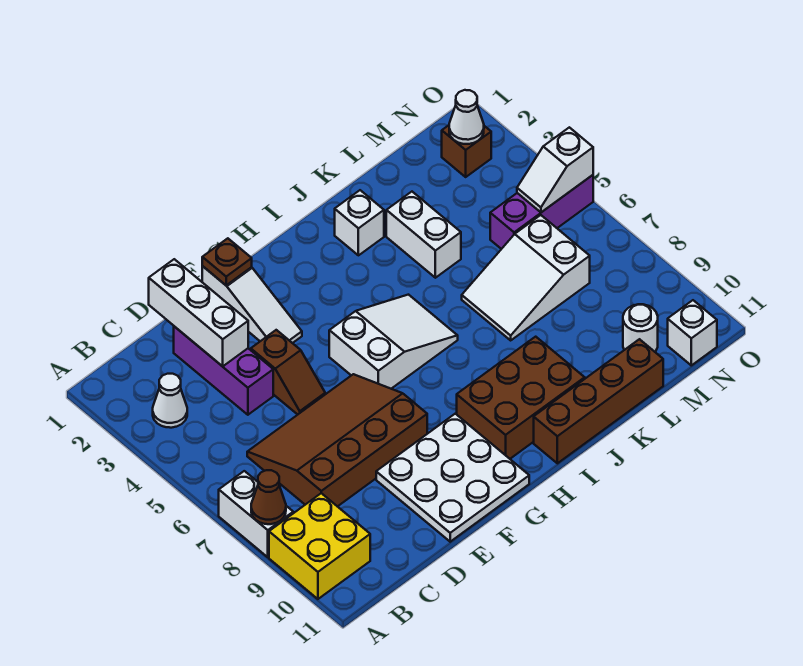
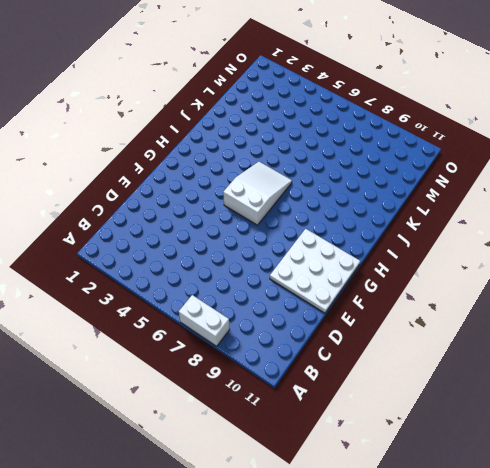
none -> yellow 2x2 brick [269,493,370,599]
none -> white 1x1 cone [153,374,187,428]
none -> brown 3x4 slope [247,374,427,507]

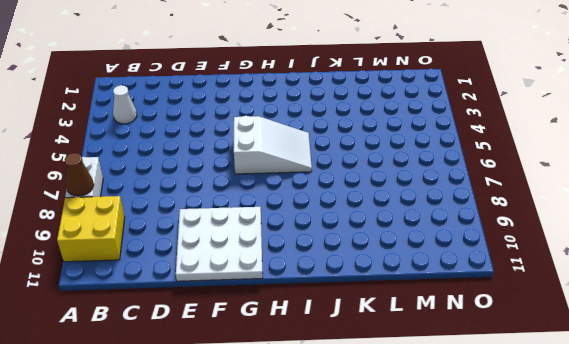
none -> brown 3x4 slope [247,374,427,507]
none -> purple 1x3 brick [174,326,273,415]
none -> brown 1x2 slope [251,330,325,415]

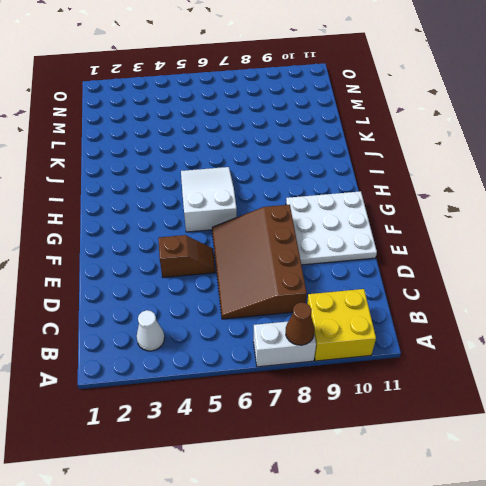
none -> purple 1x3 brick [174,326,273,415]
none -> white 1x3 slope [202,266,302,343]
none -> brown 2x3 brick [457,337,585,459]

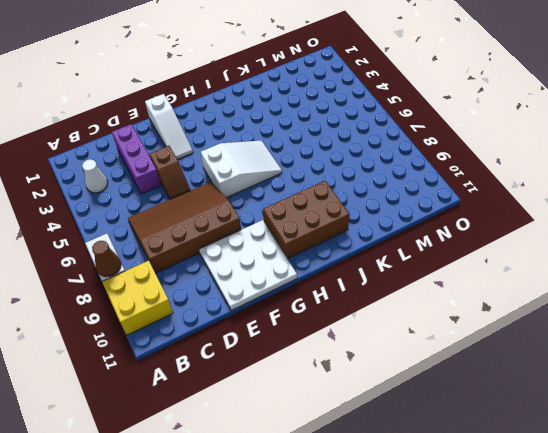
none -> brown 1x4 brick [534,339,663,463]
none -> white 1x1 brick [335,190,384,255]
none -> white 1x2 brick [386,192,461,278]

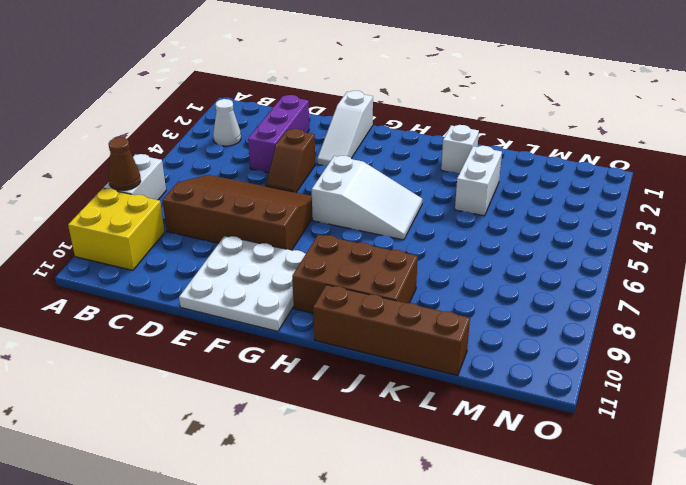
none -> white 2x3 slope [462,215,590,340]
none -> purple 1x3 brick [490,175,593,249]
none -> white 1x1 round brick [623,304,658,352]

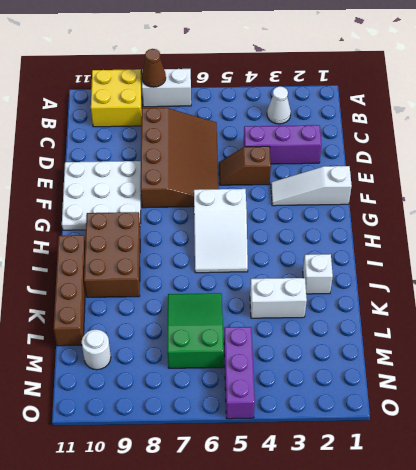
green 2x3 slope [168,293,224,368] -> white 2x3 slope [462,215,590,340]
none -> brown 1x1 brick [442,125,491,177]
none -> white 1x1 brick [668,300,717,365]
none -> white 1x3 brick [149,259,248,366]

